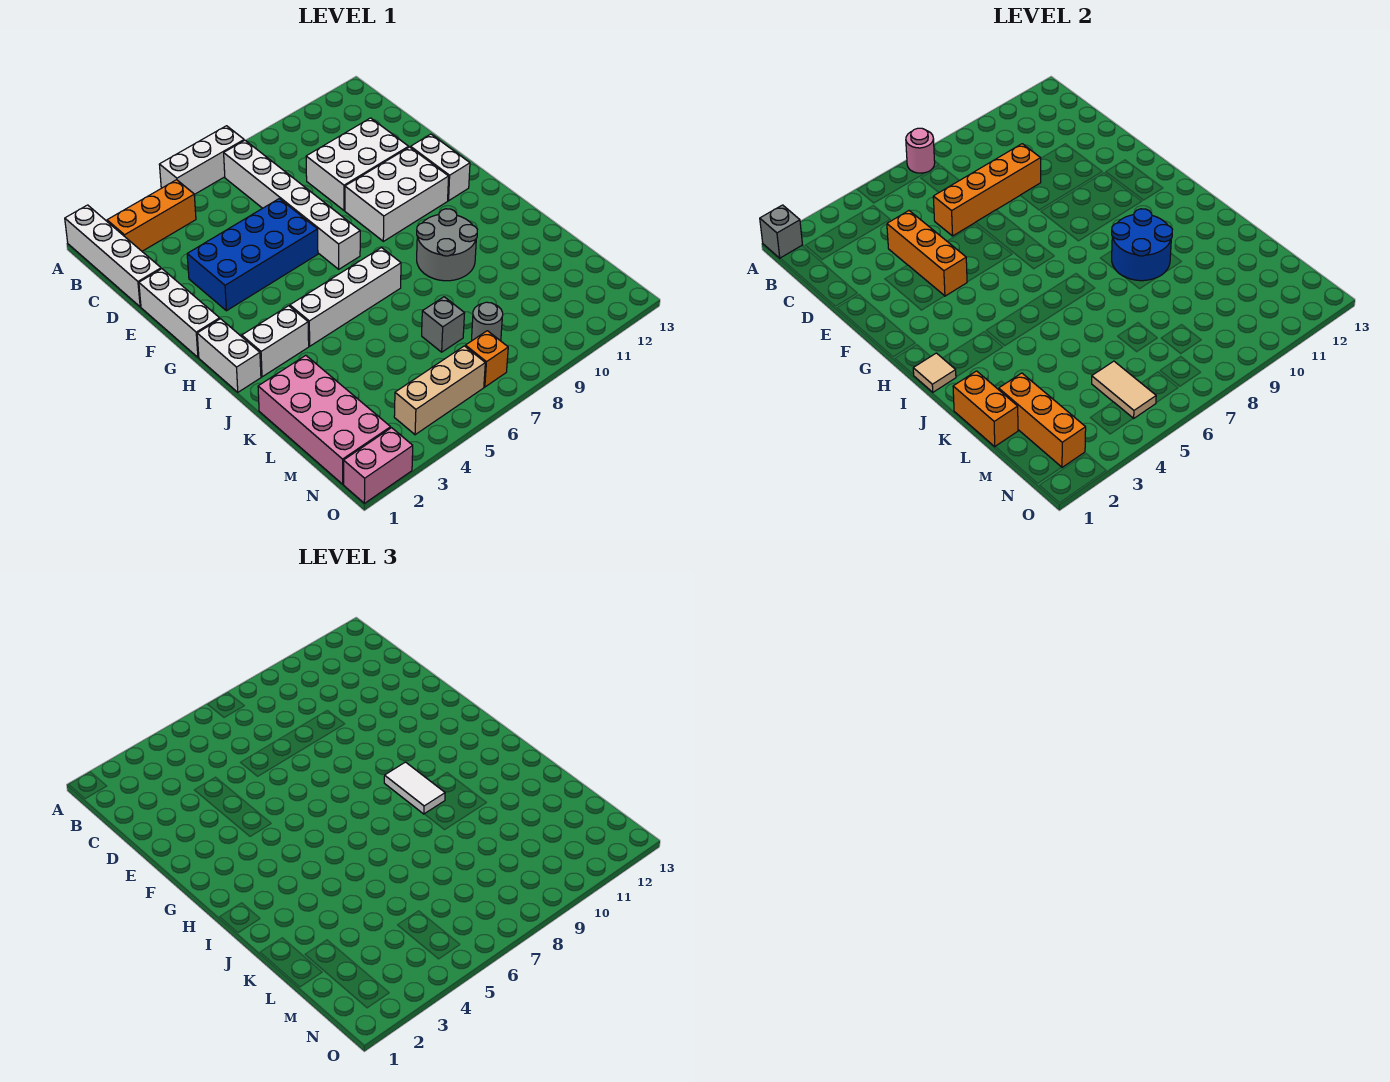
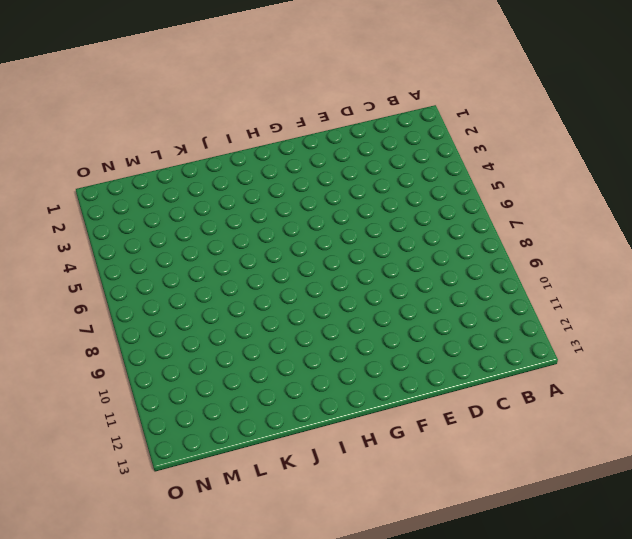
none -> white 1x4 brick [65,205,161,307]
none -> white 1x3 brick [159,126,244,195]
none -> orange 1x3 brick [107,180,196,251]

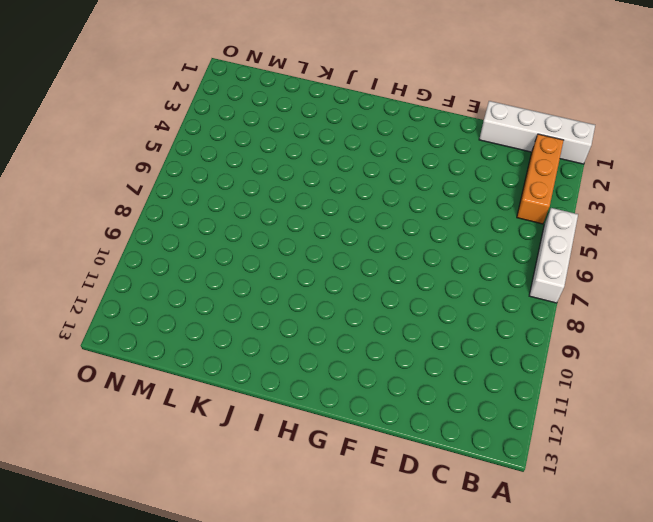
none -> white 1x6 brick [224,140,360,269]
none -> white 2x3 brick [306,118,409,211]
none -> white 1x3 brick [139,269,220,357]

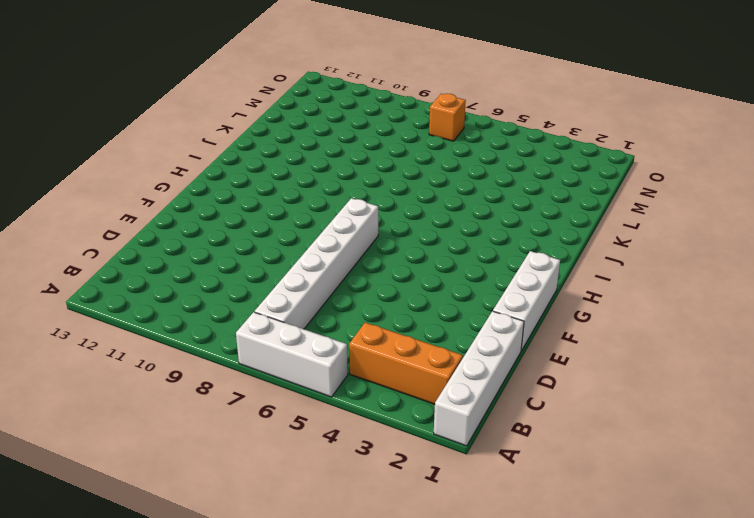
none -> white 2x3 brick [306,118,409,211]
none -> blue 2x4 brick [187,199,318,311]
none -> white 2x3 brick [345,147,449,241]

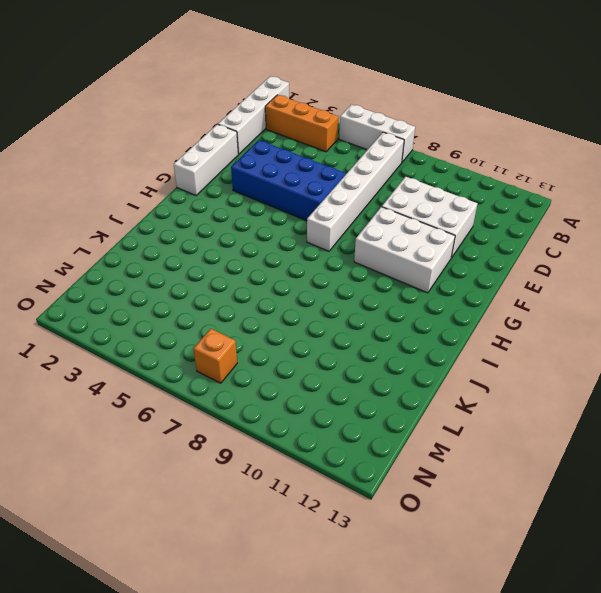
none -> white 1x2 brick [411,134,470,201]
none -> white 1x2 brick [197,319,261,392]
none -> white 1x2 brick [242,306,309,377]

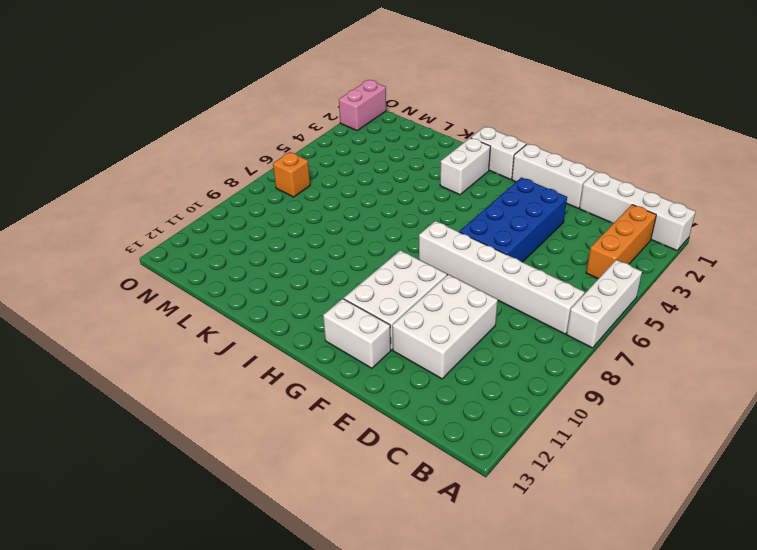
none -> white 1x4 brick [290,248,401,346]
none -> grey 2x2 round brick [417,209,477,281]
none -> pink 2x4 brick [258,355,391,484]

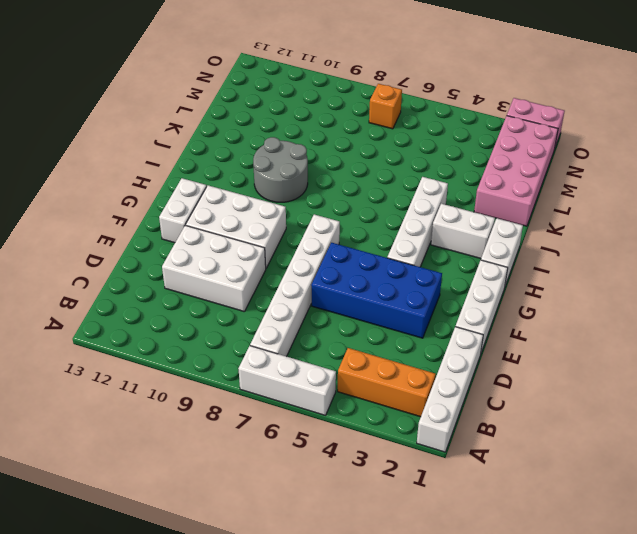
white 1x4 brick [387,177,448,267] -> white 1x4 brick turned to [290,248,401,346]
none -> grey 1x1 brick [422,297,464,352]
none -> grey 1x1 round brick [472,302,503,341]
none -> tan 1x3 brick [394,346,485,435]

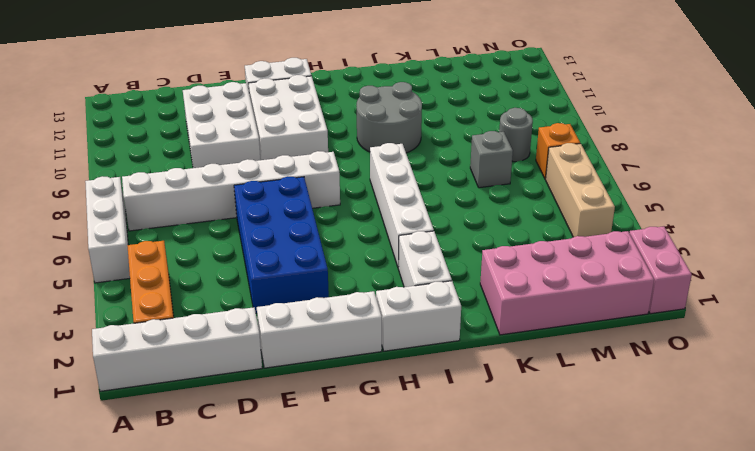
none -> grey 1x1 brick [760,205,802,258]
none -> pink 1x1 round brick [906,128,935,173]
none -> orange 1x3 brick [887,211,967,296]

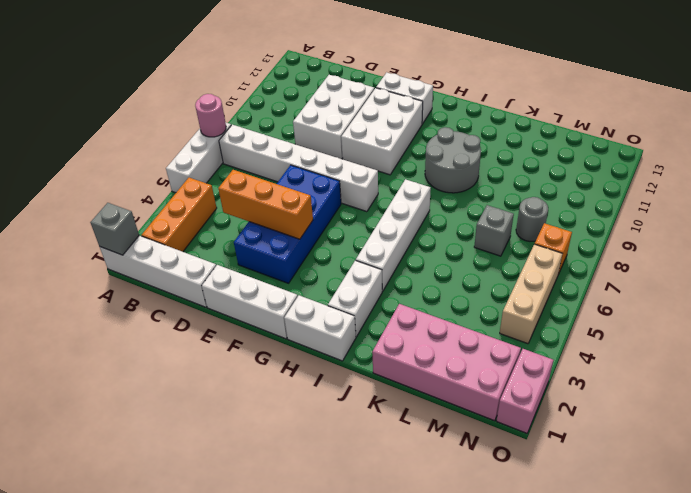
none -> orange 1x4 brick [933,144,1041,236]
none -> tan 1x1 tile [913,353,956,392]
none -> blue 2x2 round brick [1112,209,1172,281]

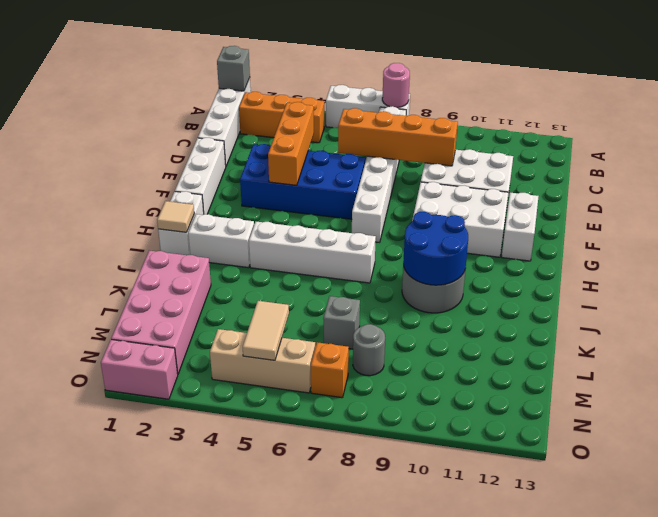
none -> orange 1x2 brick [953,371,1018,447]
none -> orange 1x3 brick [999,373,1086,467]
none -> white 1x2 tile [384,762,445,814]

